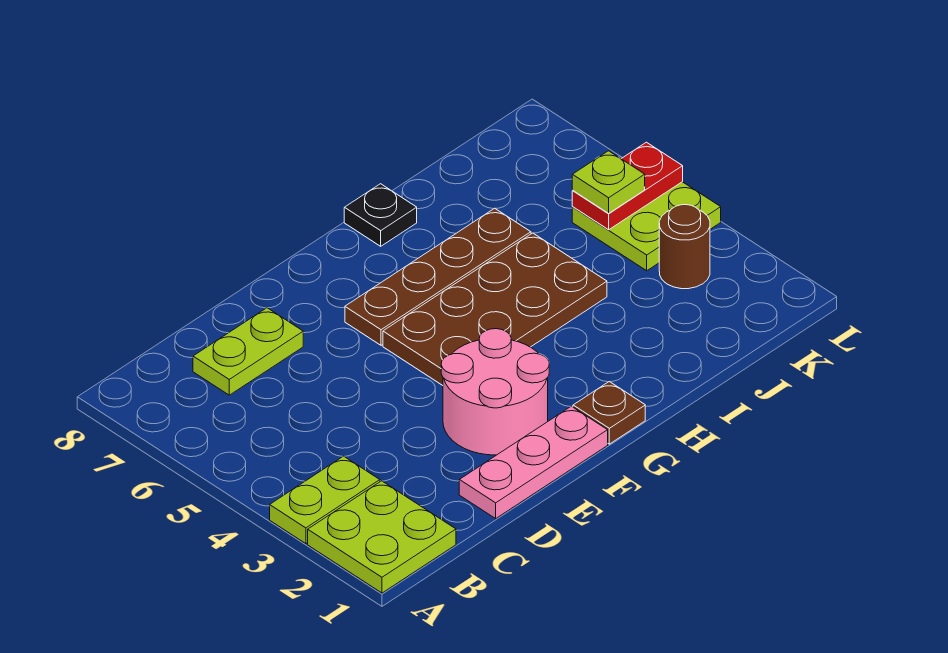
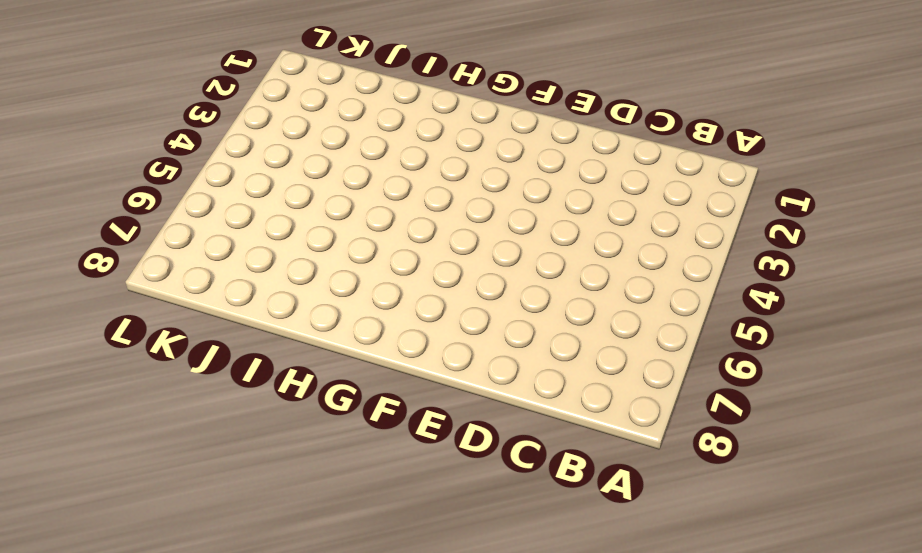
none -> lime 2x2 plate [308,481,456,593]
none -> lime 1x2 plate [270,456,380,544]
none -> lime 1x2 plate [193,308,303,395]

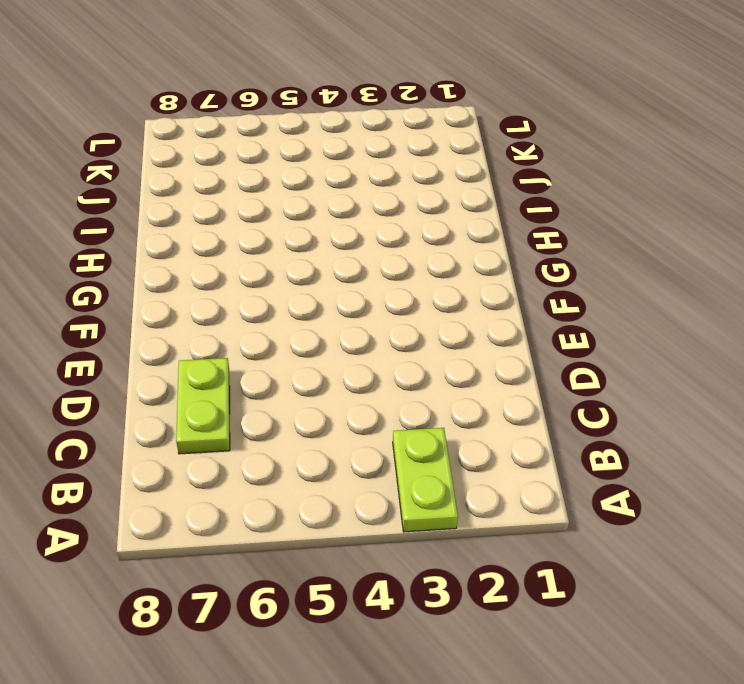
none -> lime 2x2 plate [308,481,456,593]
none -> pink 1x3 plate [459,406,608,518]
none -> pink 2x2 round brick [441,329,549,455]

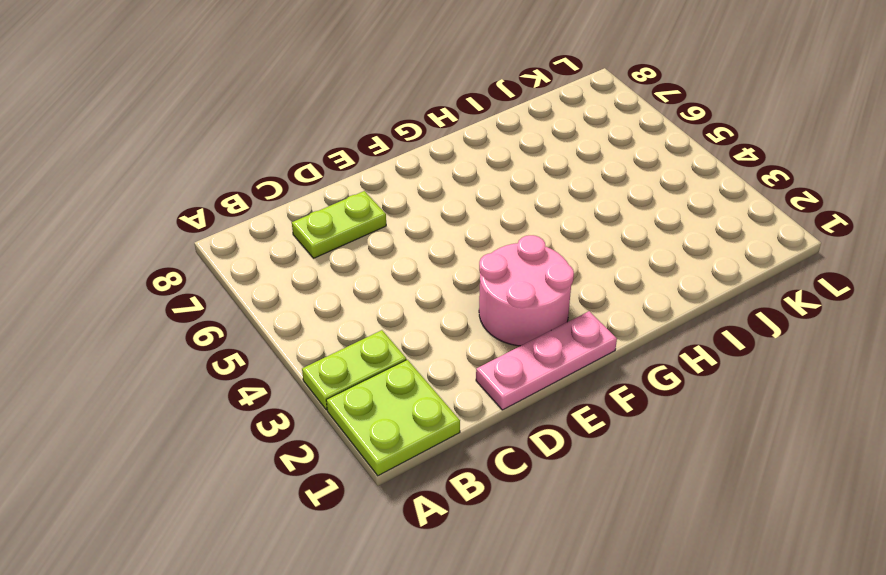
none -> brown 2x4 plate [383,233,607,385]
none -> brown 1x4 plate [345,208,531,345]
none -> brown 1x1 plate [573,382,645,444]

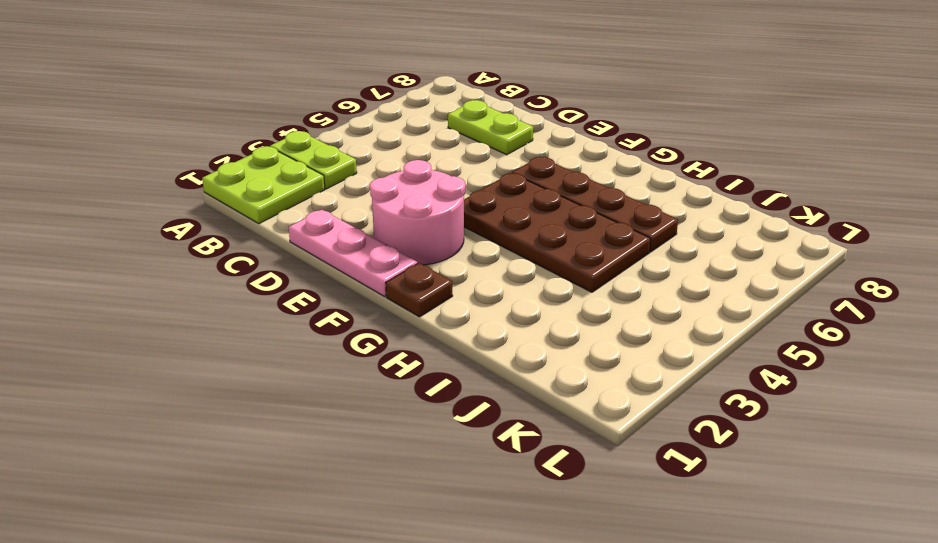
none -> black 1x1 plate [344,184,417,246]
none -> brown 1x1 round brick [659,205,710,289]
none -> lime 2x2 plate [572,182,721,271]

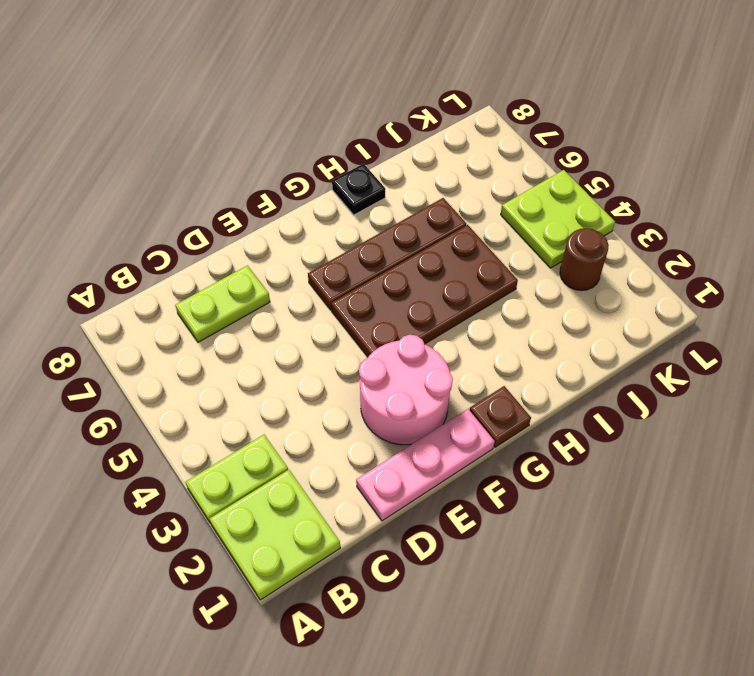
none -> red 1x2 plate [572,142,683,230]
none -> lime 1x1 plate [572,151,645,214]

